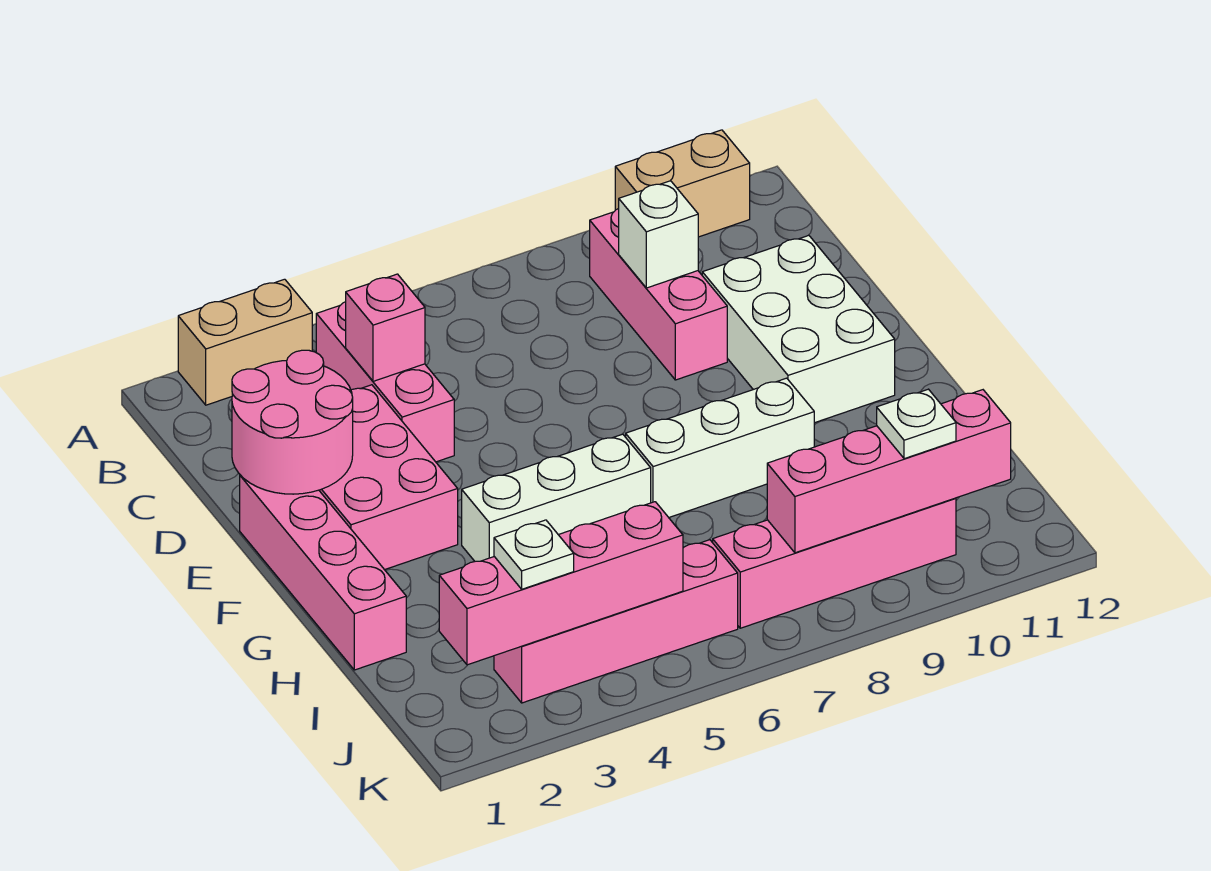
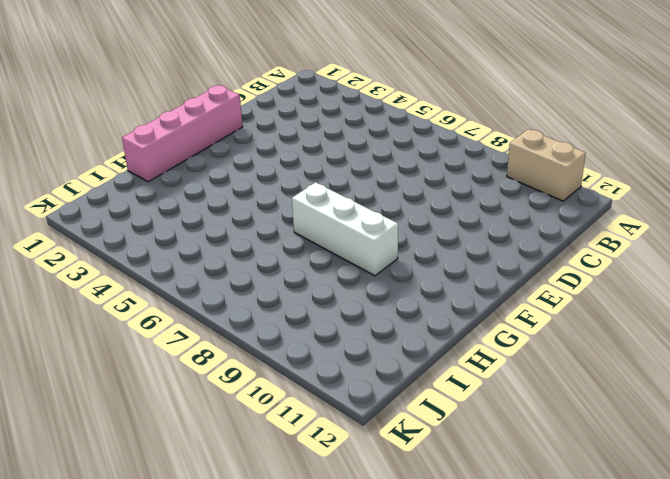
none -> tan 1x2 brick [178,279,312,405]
none -> pink 1x3 brick [316,302,454,462]
none -> pink 1x3 brick [590,209,727,380]

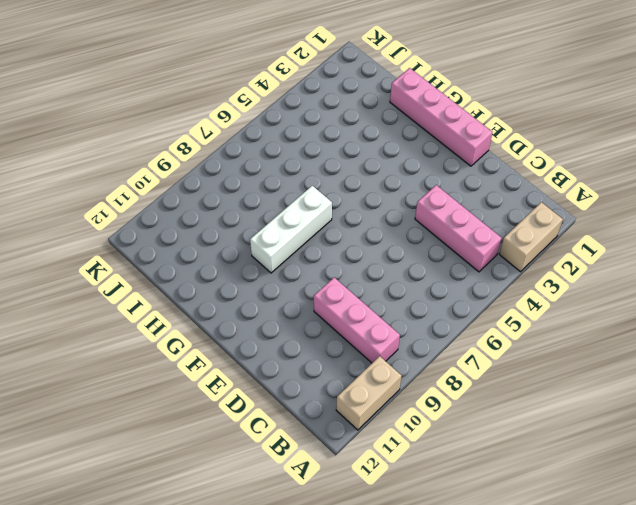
none -> pink 2x3 brick [319,385,458,570]
none -> white 2x3 brick [702,235,895,423]
none -> white 1x3 brick [462,434,651,561]

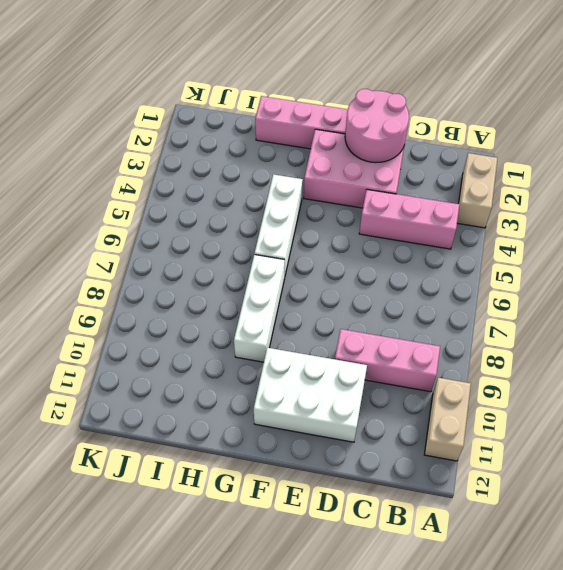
none -> pink 1x4 brick [494,540,738,703]
none -> pink 1x4 brick [713,498,956,628]
none -> pink 1x1 brick [346,274,425,381]

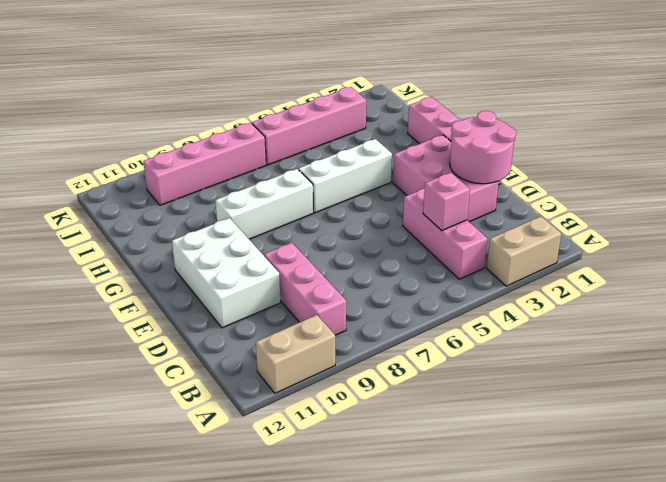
none -> white 1x1 brick [619,181,698,288]
none -> pink 1x4 brick [439,502,683,665]
none -> pink 1x4 brick [767,390,1011,553]

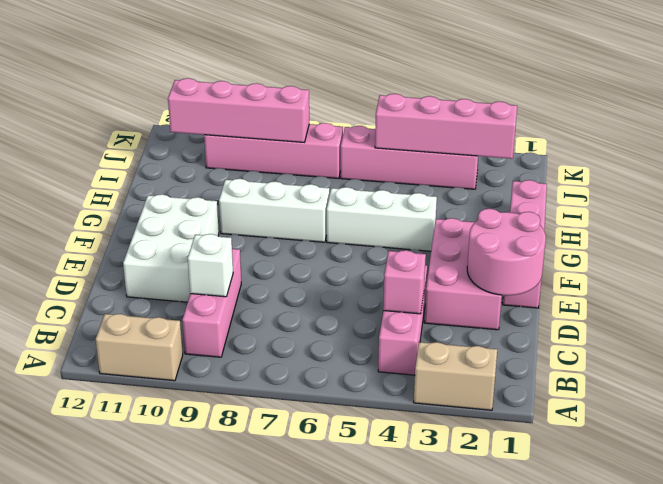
none -> white 1x1 plate [494,520,574,589]
none -> white 1x1 plate [877,389,956,459]

